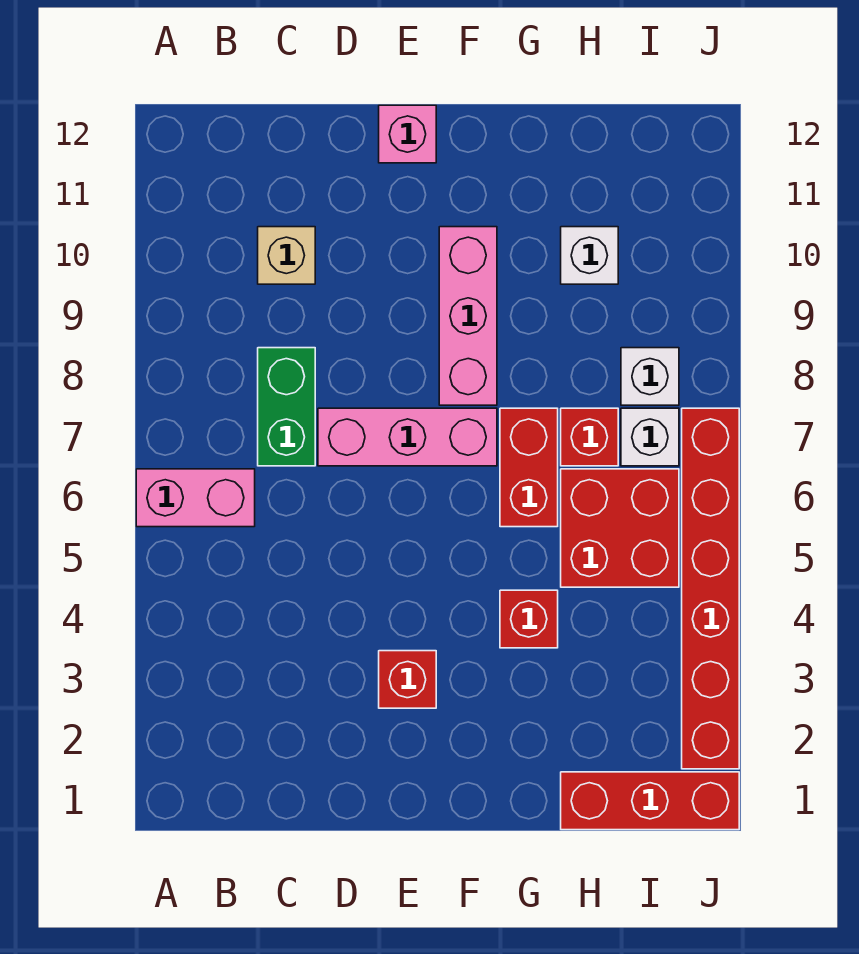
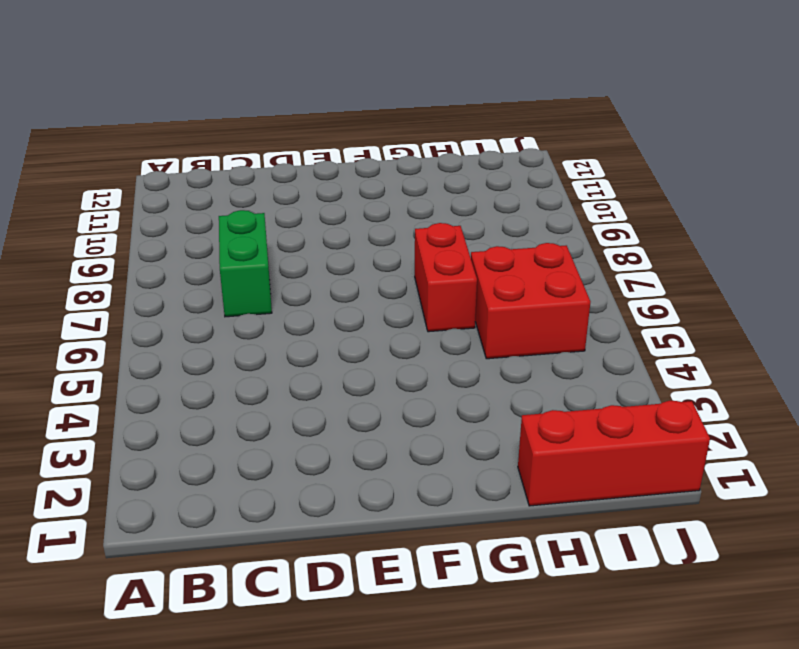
none -> pink 1x2 brick [136,469,255,527]
none -> tan 1x1 brick [258,227,315,284]
none -> pink 1x3 brick [318,408,497,466]

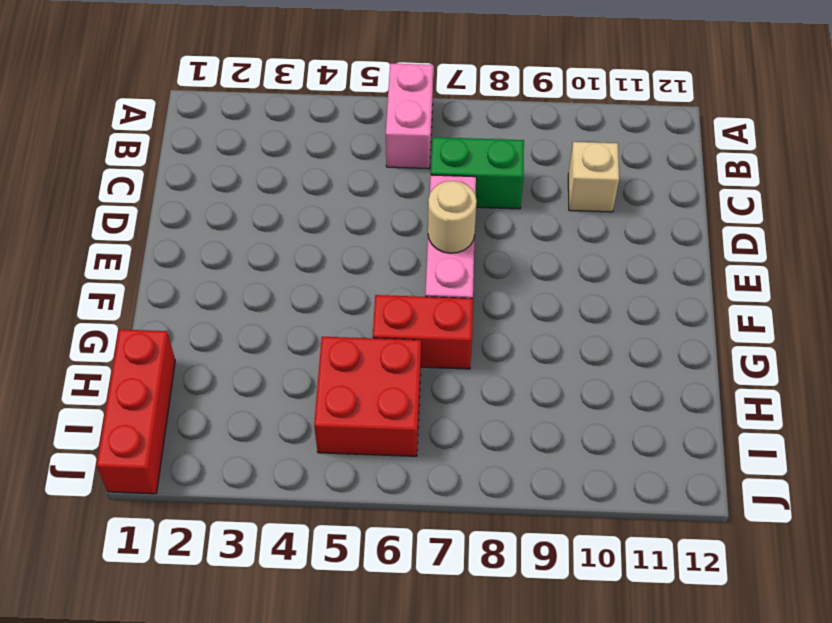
tan 1x1 round brick [428,181,477,253] -> none
none -> red 1x1 brick [379,651,436,708]
none -> pink 1x1 brick [379,105,436,163]
none -> pink 1x3 brick [439,227,497,405]

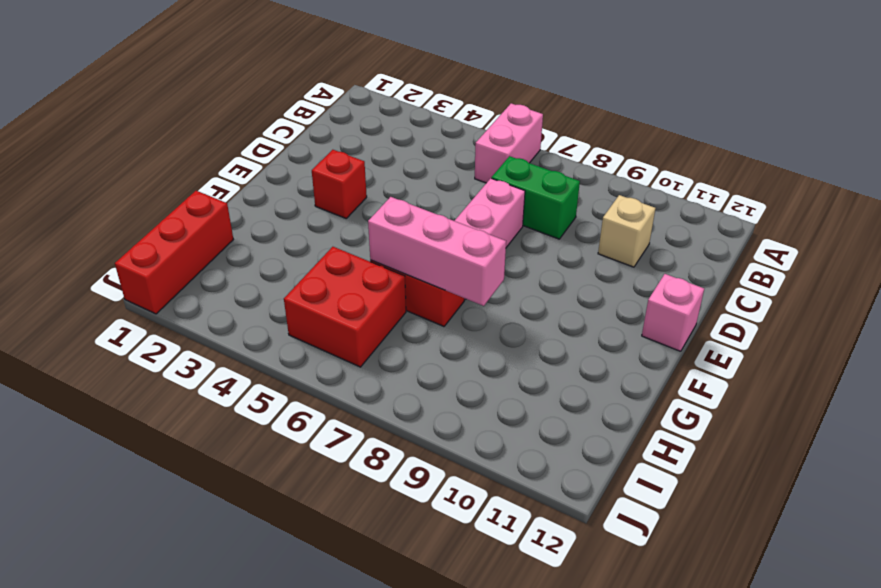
pink 1x3 brick [368,197,506,306] -> pink 1x3 brick moved to [439,227,497,405]
none -> red 1x1 brick [500,590,558,648]
none -> red 1x1 brick [561,408,618,466]
none -> white 1x1 brick [561,227,618,284]

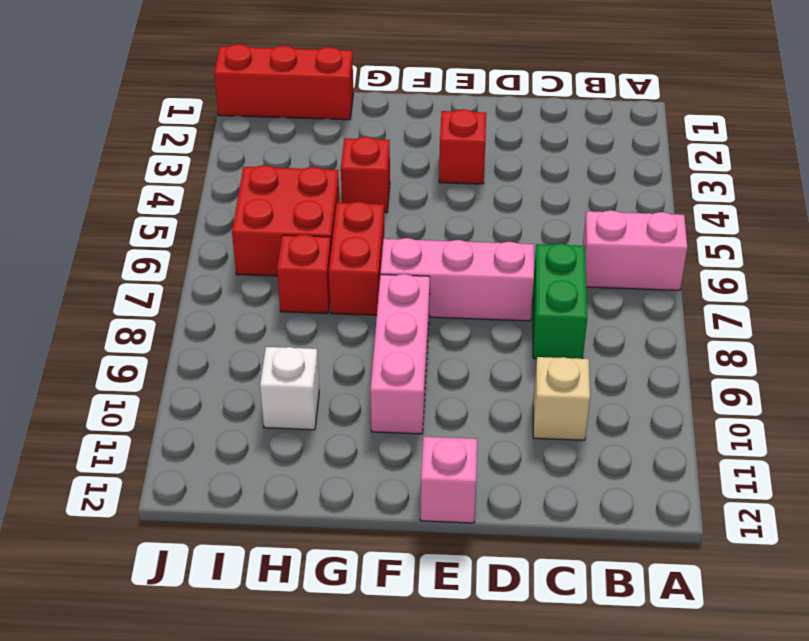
none -> white 1x1 brick [621,408,679,466]
none -> white 1x1 brick [621,348,679,405]
none -> red 1x6 brick [682,408,739,769]

